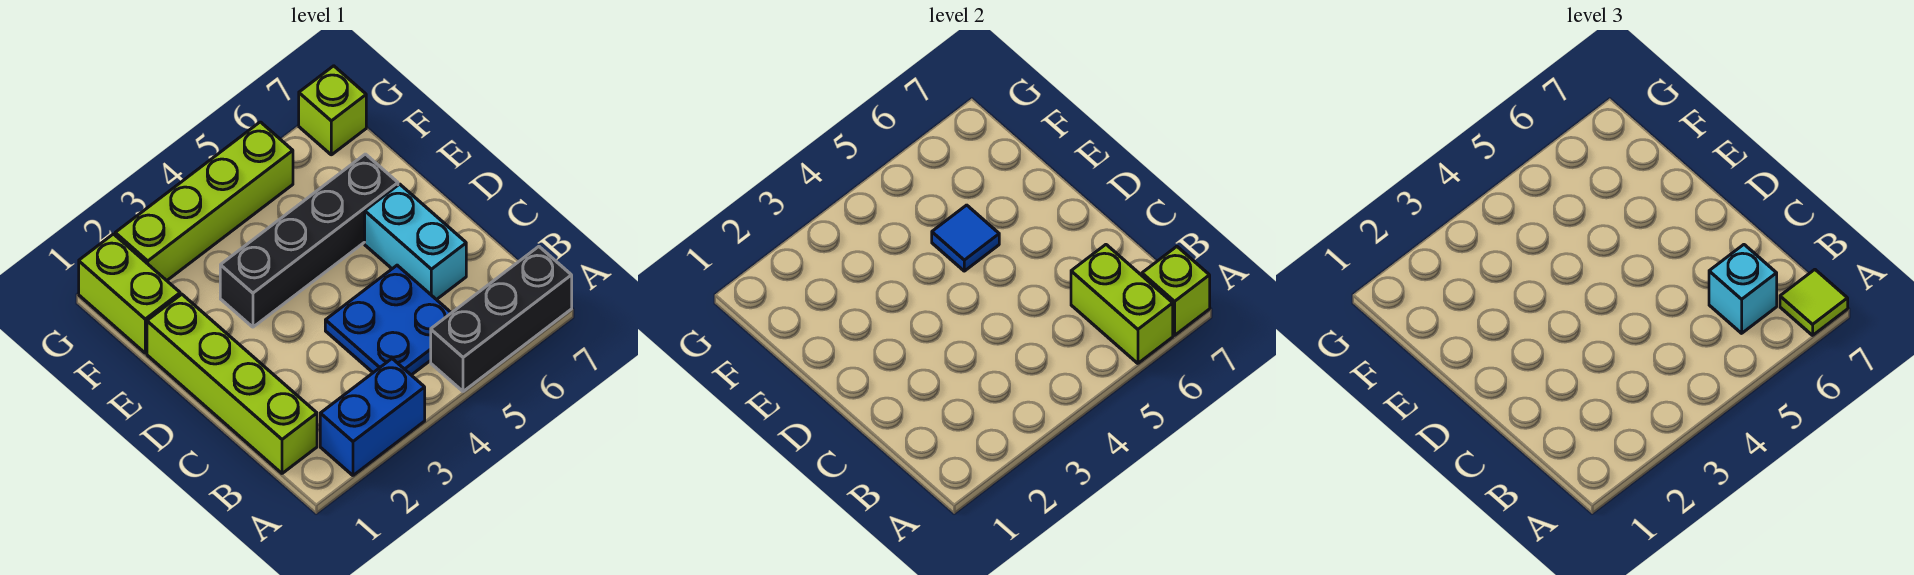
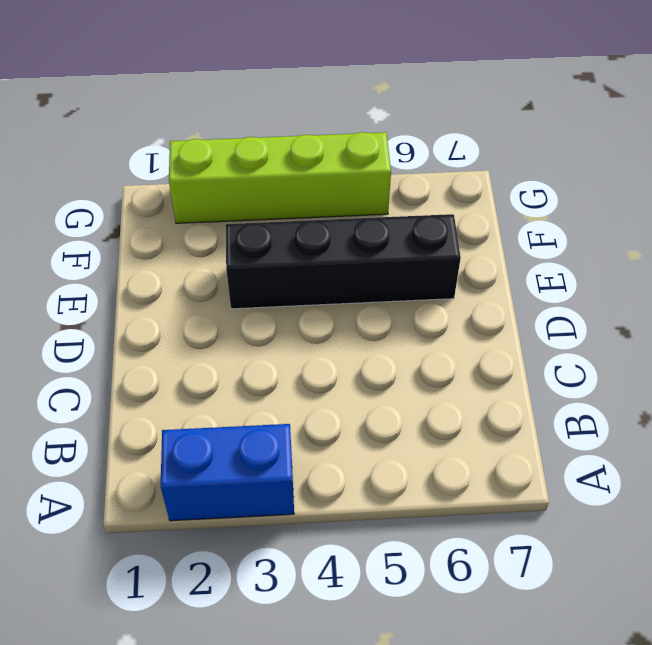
none -> black 1x3 brick [431,247,572,391]
none -> lime 1x4 brick [147,294,317,473]
none -> blue 2x2 plate [325,265,451,375]

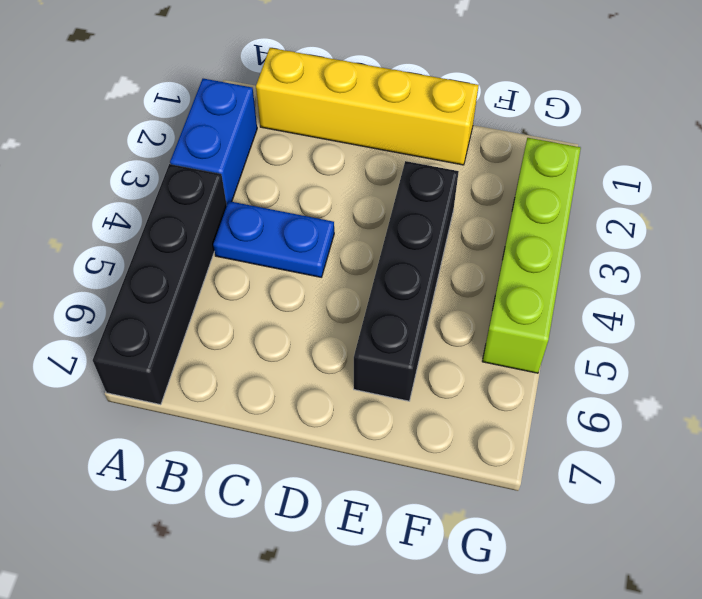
black 1x4 brick [93,164,227,405] -> black 1x3 brick [431,247,572,391]
yellow 1x4 brick [256,48,479,165] -> lime 1x4 brick [147,294,317,473]
blue 1x2 plate [213,201,334,277] -> blue 2x2 plate [325,265,451,375]
none -> cyan 1x2 brick [365,184,466,300]
none -> lime 1x2 brick [79,234,180,353]
none -> lime 1x1 brick [299,66,366,155]

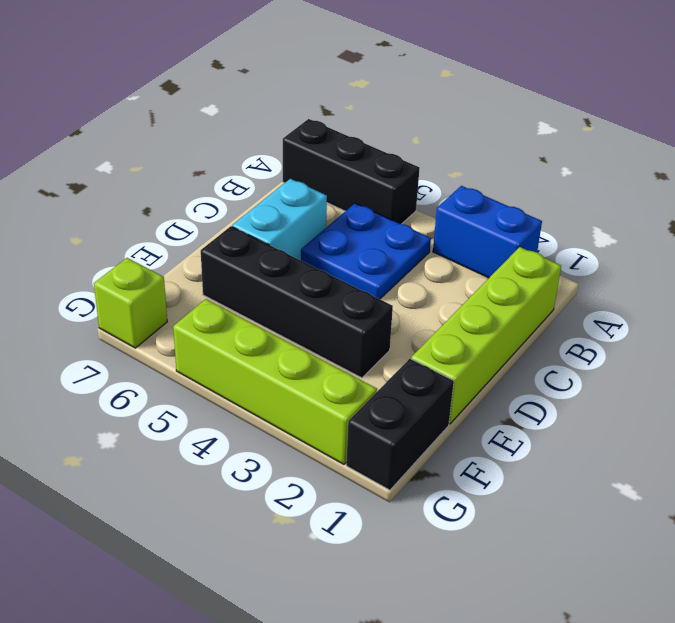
black 1x2 brick [346,359,454,490] -> lime 1x2 brick [79,234,180,353]
none -> lime 1x2 brick [1071,245,1173,363]
none -> lime 1x1 brick [1142,247,1210,335]
none -> blue 1x1 tile [932,205,999,271]

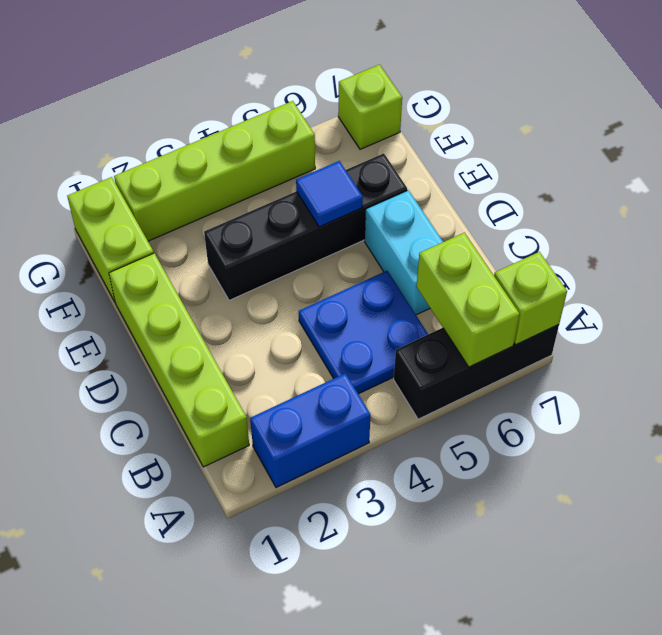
none -> lime 1x1 tile [1780,270,1848,335]
none -> cyan 1x1 brick [1709,245,1777,333]

